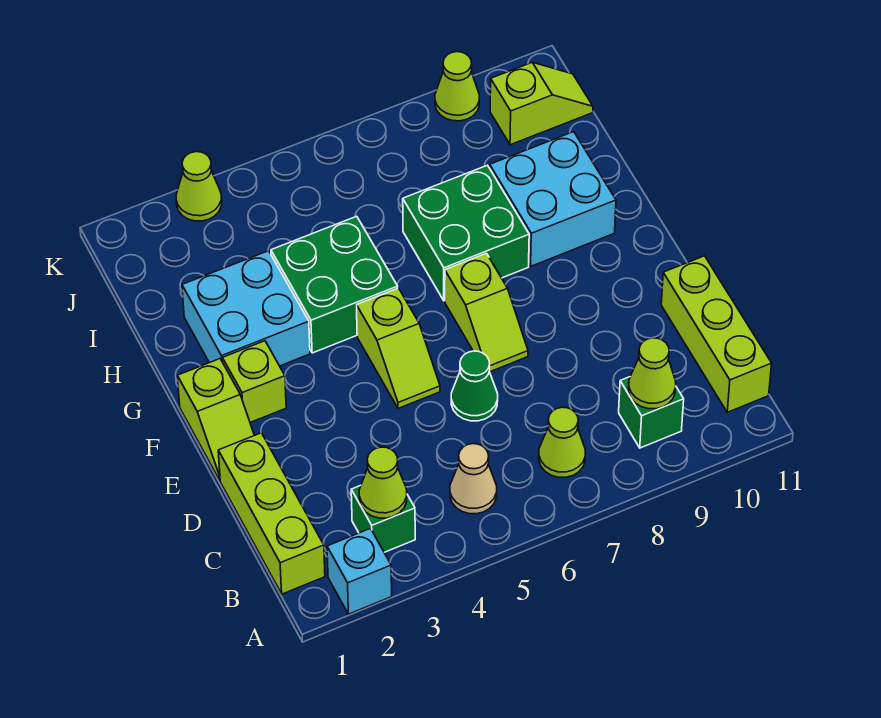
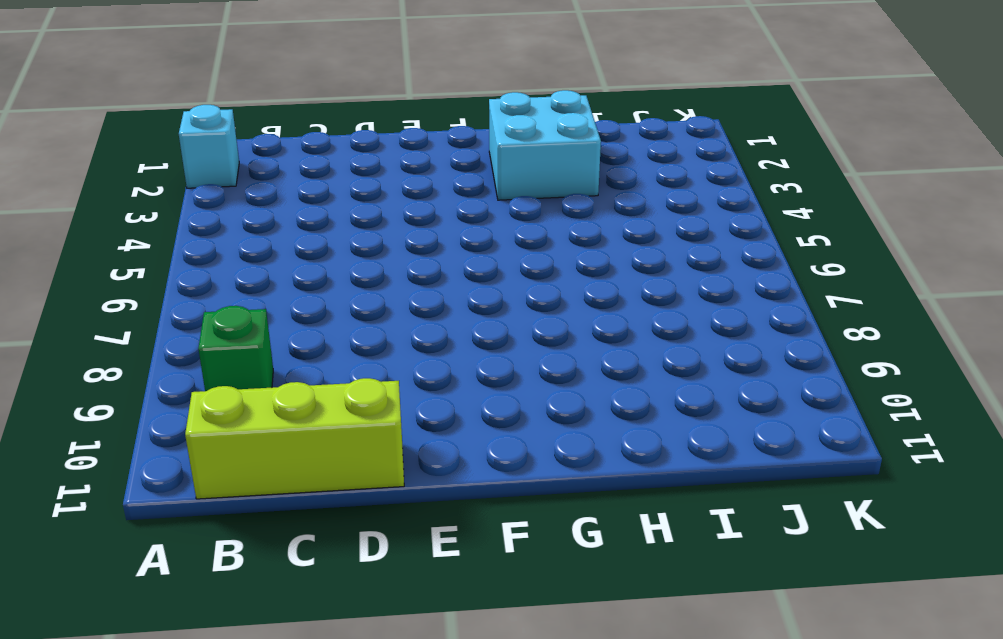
none -> lime 1x3 brick [218,433,325,594]
none -> green 1x1 brick [351,485,415,552]
none -> tan 1x1 cone [450,444,497,514]

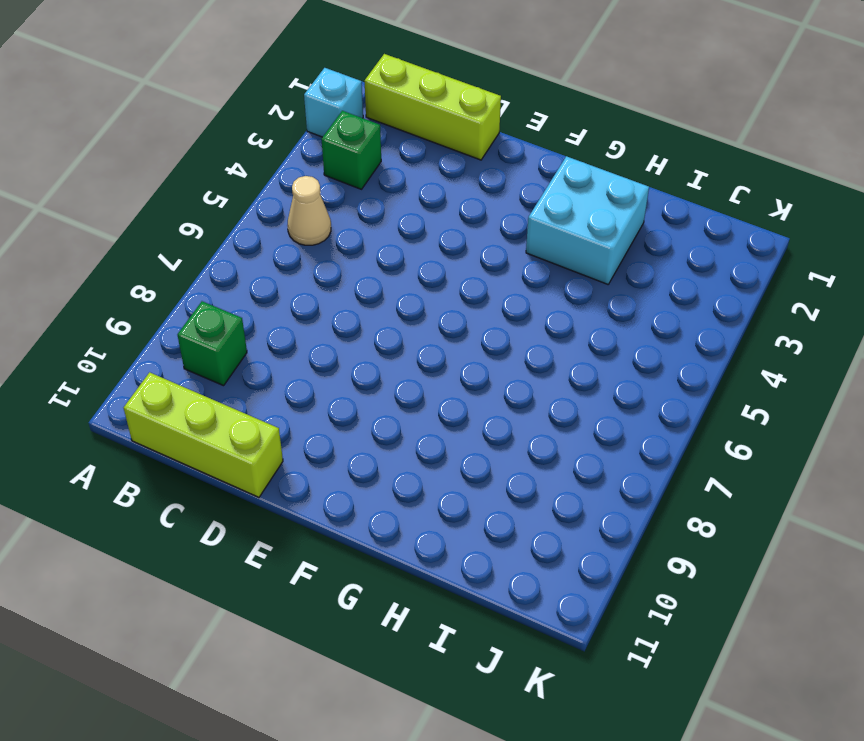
none -> lime 1x1 cone [539,407,585,477]
none -> green 1x1 cone [451,351,498,421]
none -> lime 1x2 slope [177,359,254,480]

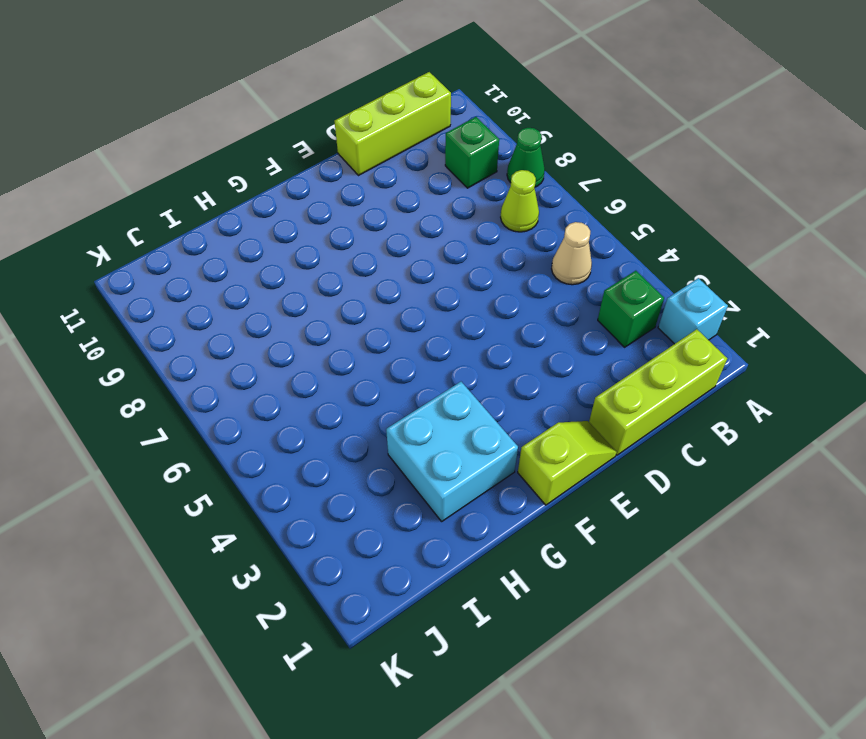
green 1x1 cone [507,128,545,187] -> green 1x1 cone moved to [451,351,498,421]
none -> lime 1x2 slope [357,288,440,409]
none -> lime 1x2 slope [445,253,528,372]
none -> lime 1x1 brick [223,341,286,422]

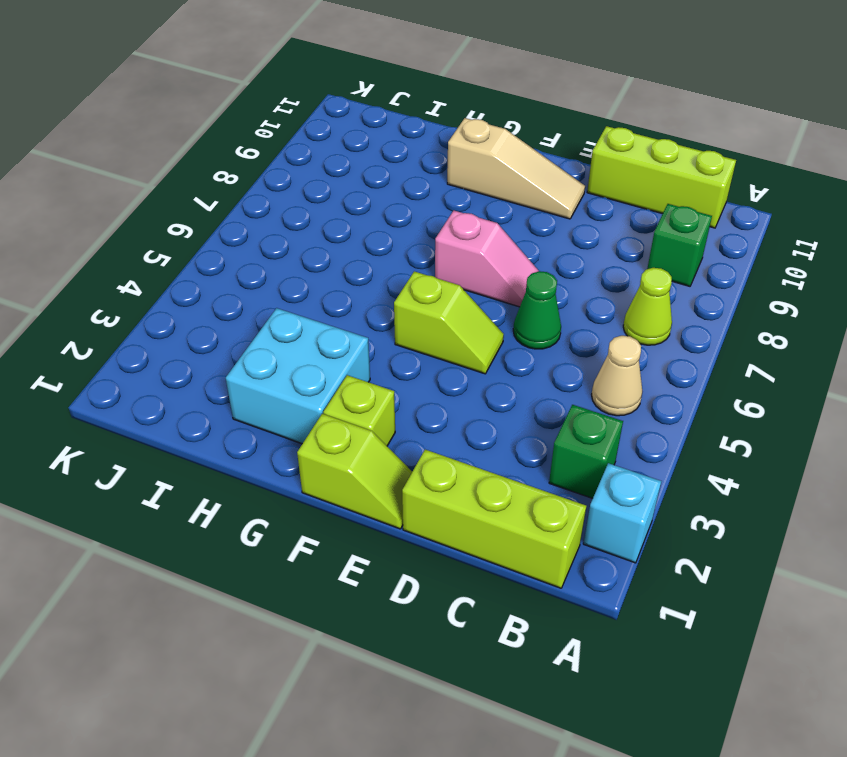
pink 1x2 slope [435,211,539,307] -> lime 1x2 slope [445,253,528,372]
tan 1x3 slope [447,118,585,219] -> cyan 2x2 brick [490,132,616,266]
none -> green 2x2 brick [271,216,398,353]
none -> green 2x2 brick [403,165,529,301]
none -> lime 1x2 slope [490,62,593,145]

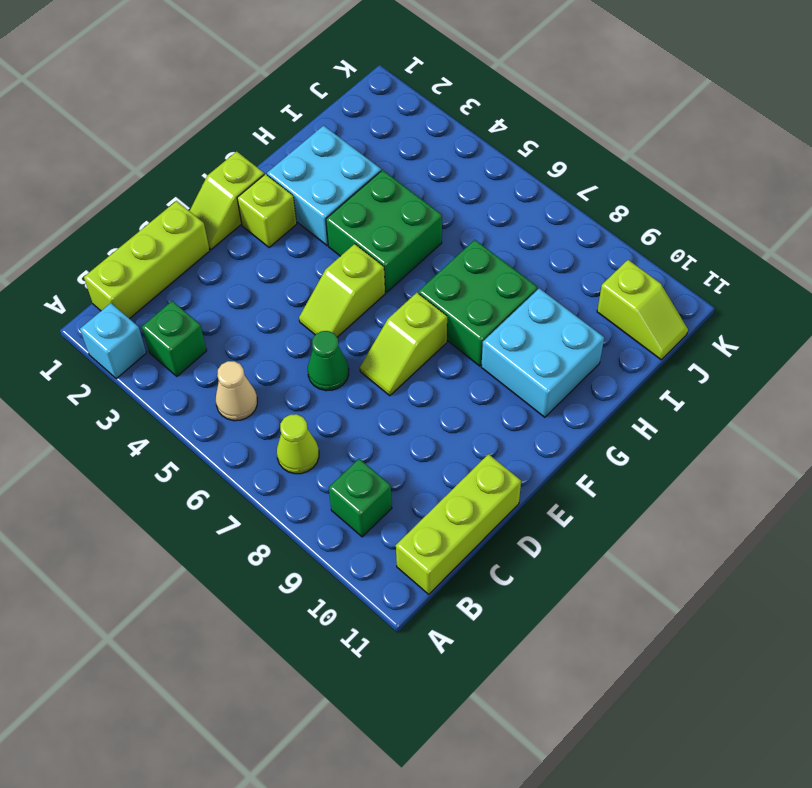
none -> lime 1x1 cone [176,152,222,221]
none -> lime 1x1 cone [435,52,479,121]
none -> lime 1x1 cone [359,447,407,518]

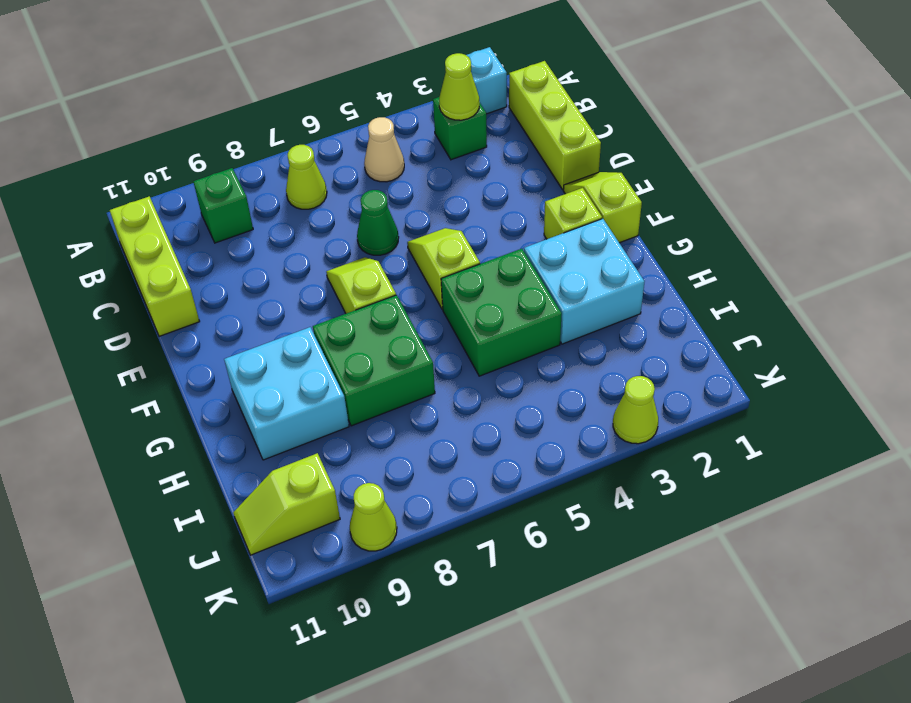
none -> lime 1x1 cone [629,338,676,409]

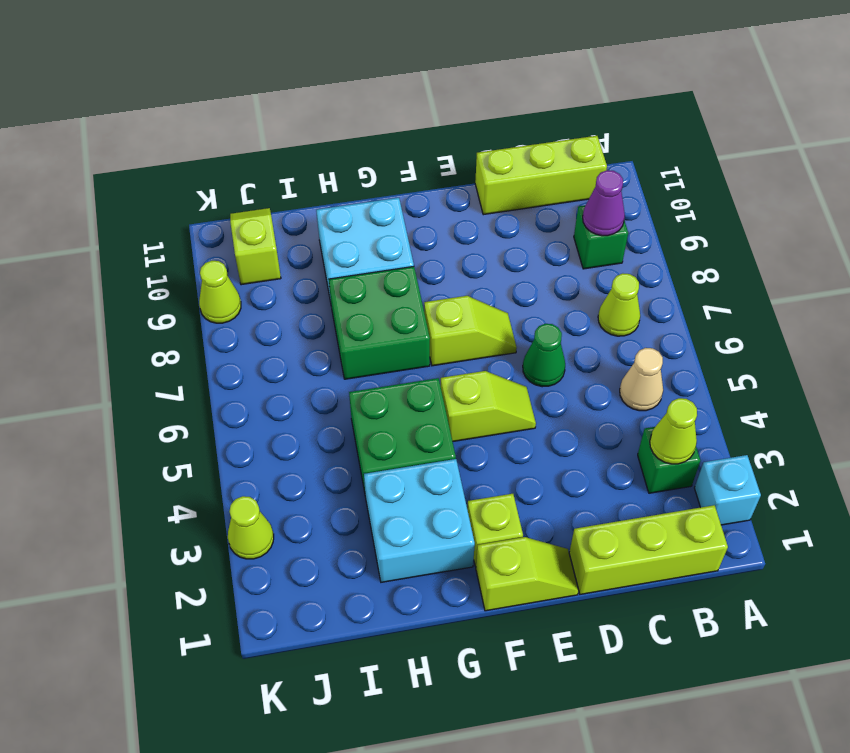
purple 1x1 cone [583,170,625,236] -> lime 1x1 cone [629,338,676,409]

